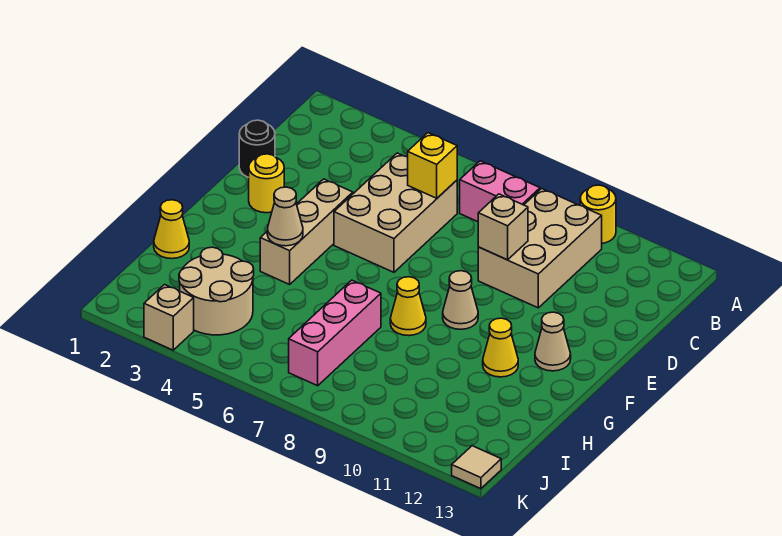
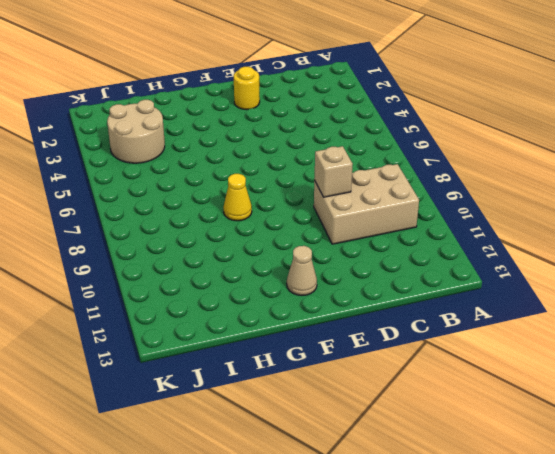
none -> yellow 1x1 round brick [580,185,616,243]
none -> pink 1x2 brick [460,161,540,222]
none -> tan 2x3 brick [334,153,457,272]

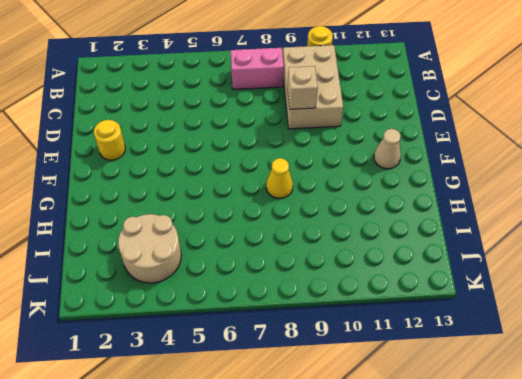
none -> tan 2x3 brick [334,153,457,272]
none -> black 1x1 round brick [239,120,275,177]
none -> tan 1x3 brick [260,179,353,284]

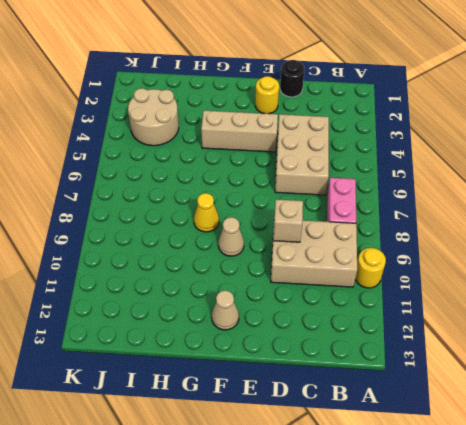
tan 2x3 brick [275,114,329,195] -> tan 2x3 brick turned to [334,153,457,272]
none -> yellow 1x1 cone [483,318,518,377]
none -> yellow 1x1 cone [154,200,189,259]
none -> pink 1x3 brick [289,280,381,386]

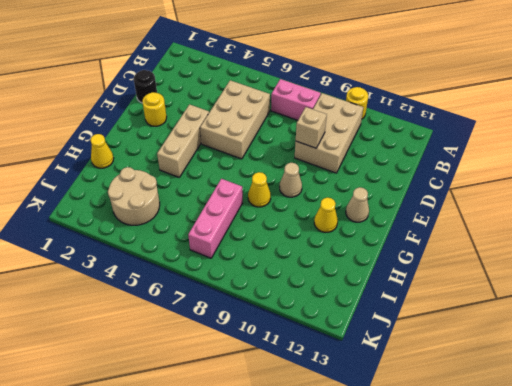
none -> tan 1x1 brick [144,285,194,350]
none -> tan 1x1 tile [452,446,501,489]
none -> yellow 1x1 brick [408,133,457,198]

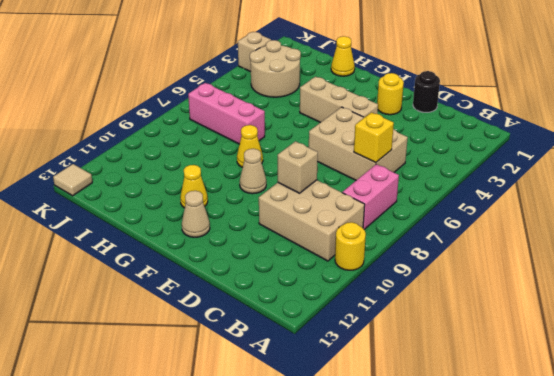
none -> tan 1x1 cone [267,187,303,246]

